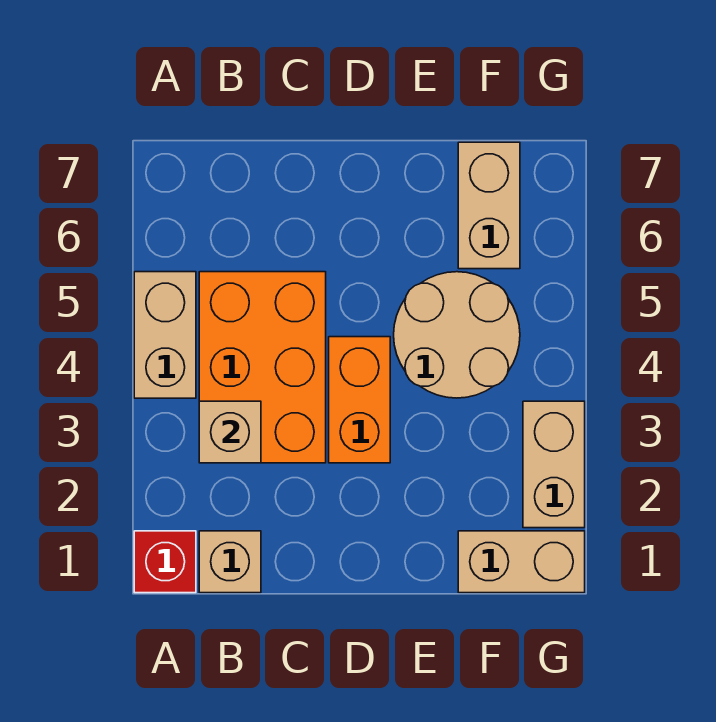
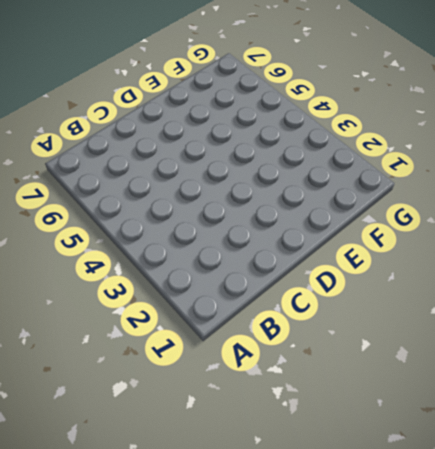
none -> red 1x1 brick [134,531,196,593]
none -> tan 1x2 brick [134,272,196,398]

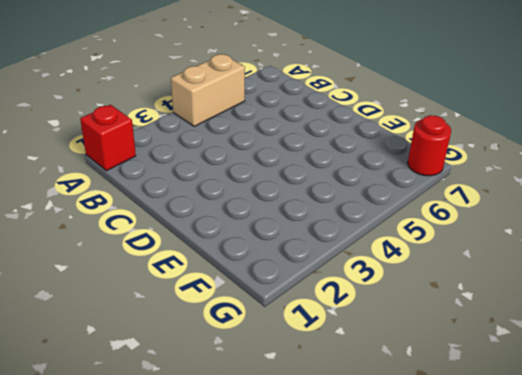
red 1x1 round brick [408,115,451,176] -> none
none -> tan 1x1 brick [199,531,261,593]
none -> orange 2x3 brick [199,272,326,463]

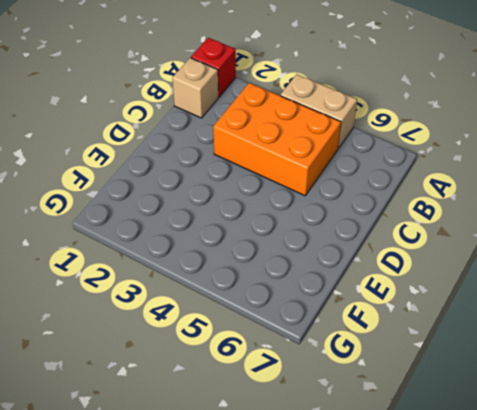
none -> orange 1x2 brick [329,337,390,463]
none -> tan 2x2 round brick [394,272,520,398]

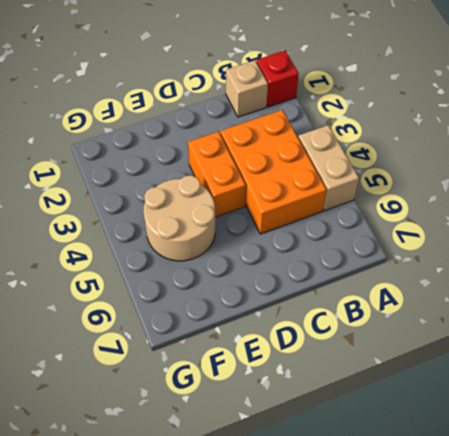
none -> tan 1x2 brick [458,531,585,593]
none -> tan 1x2 brick [458,142,520,269]

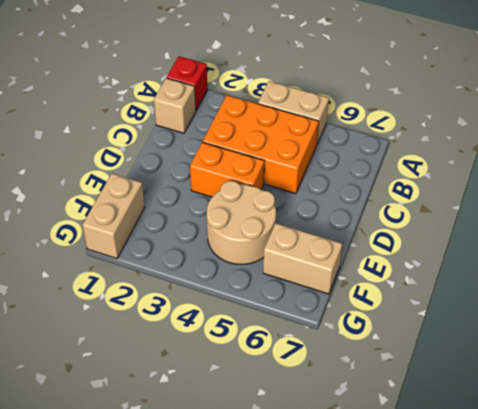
none -> tan 1x2 brick [523,401,585,528]
none -> tan 1x1 brick [199,401,261,463]

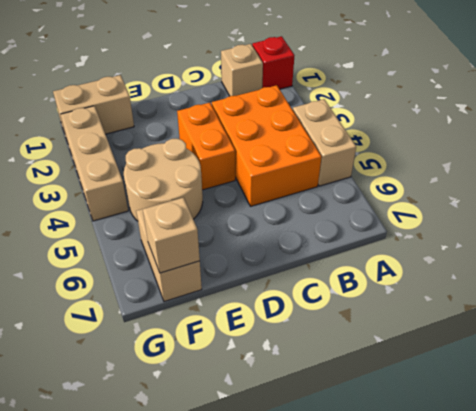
tan 1x1 brick [143,198,200,273] -> tan 1x1 brick moved to [199,401,261,463]
tan 1x3 brick [60,106,128,221] -> tan 1x2 brick [523,401,585,528]

